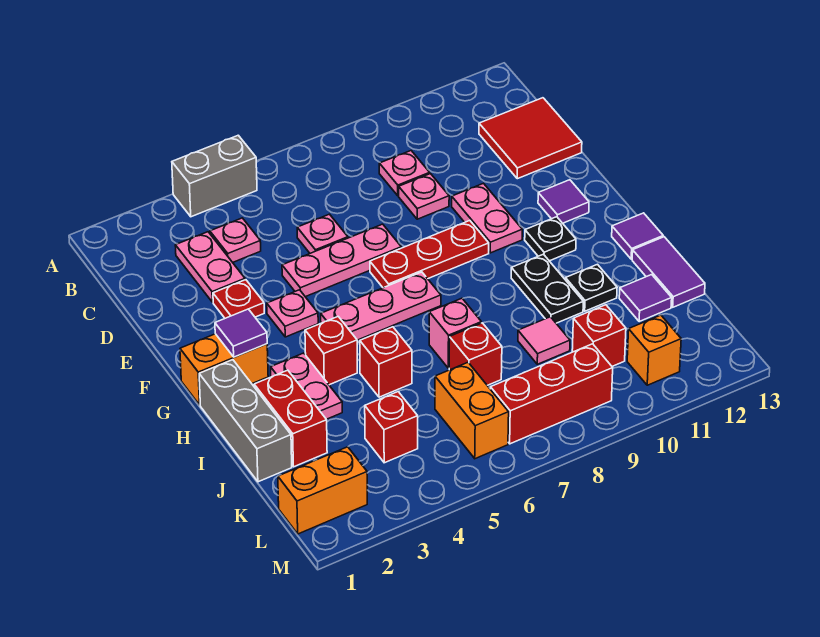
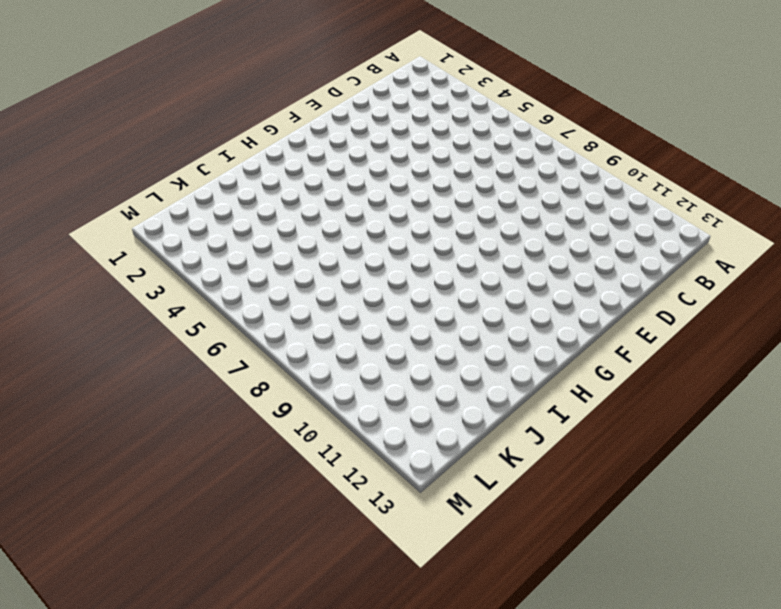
none -> grey 1x2 brick [172,135,257,217]
none -> pink 1x2 plate [175,232,245,302]
none -> pink 1x1 plate [210,218,261,262]
none -> pink 1x1 plate [379,151,430,196]

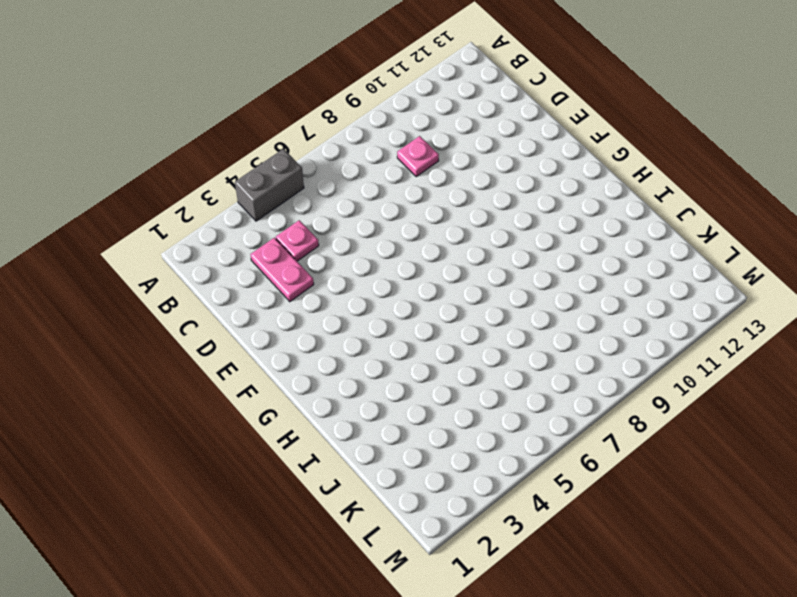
none -> red 2x2 tile [479,98,582,179]
none -> pink 1x1 plate [297,214,348,253]
none -> pink 1x1 plate [399,174,449,219]
none -> red 1x1 plate [213,280,264,318]

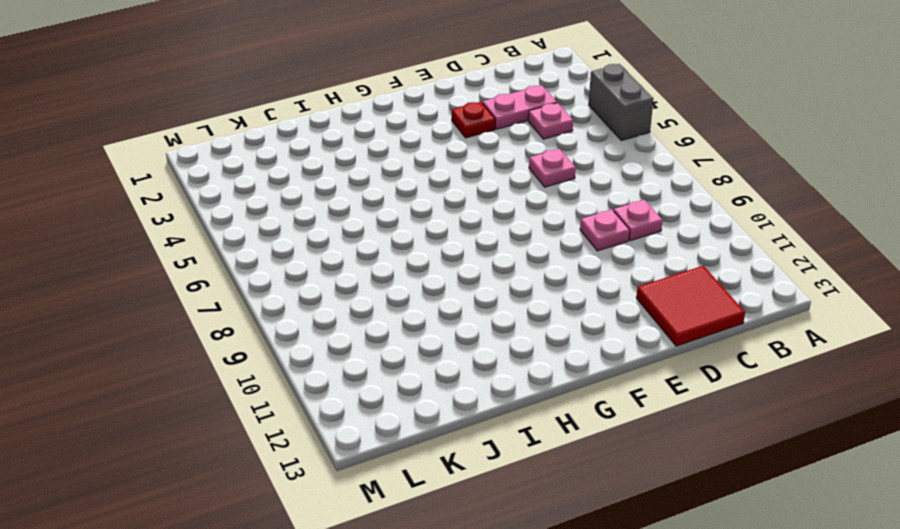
none -> pink 1x3 plate [282,224,401,297]
none -> pink 1x2 plate [452,183,522,253]
none -> pink 1x1 plate [267,290,318,337]
none -> red 1x3 plate [370,221,489,288]

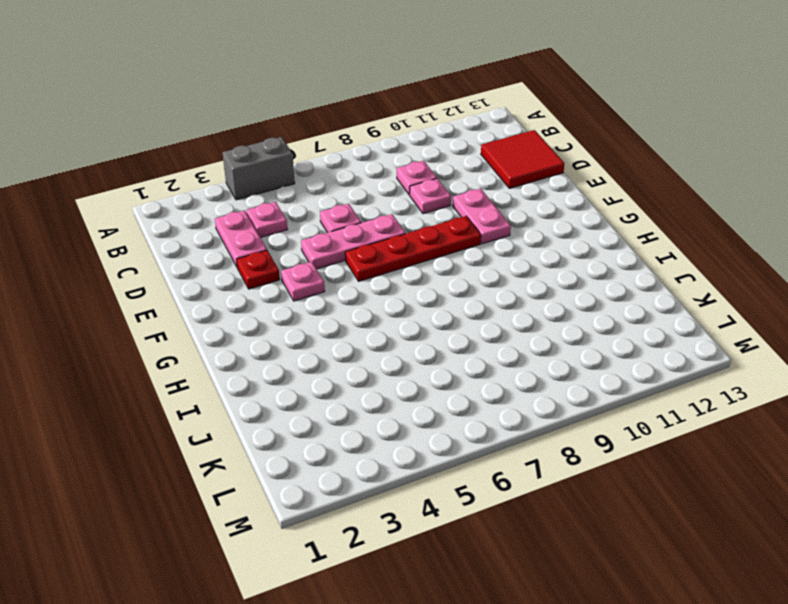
red 1x4 plate [345,216,481,281] -> red 1x3 plate [370,221,489,288]
none -> purple 1x1 tile [538,180,589,223]
none -> orange 1x2 brick [180,334,268,405]
none -> pink 1x3 plate [321,272,441,340]
none -> black 1x1 plate [525,217,576,261]

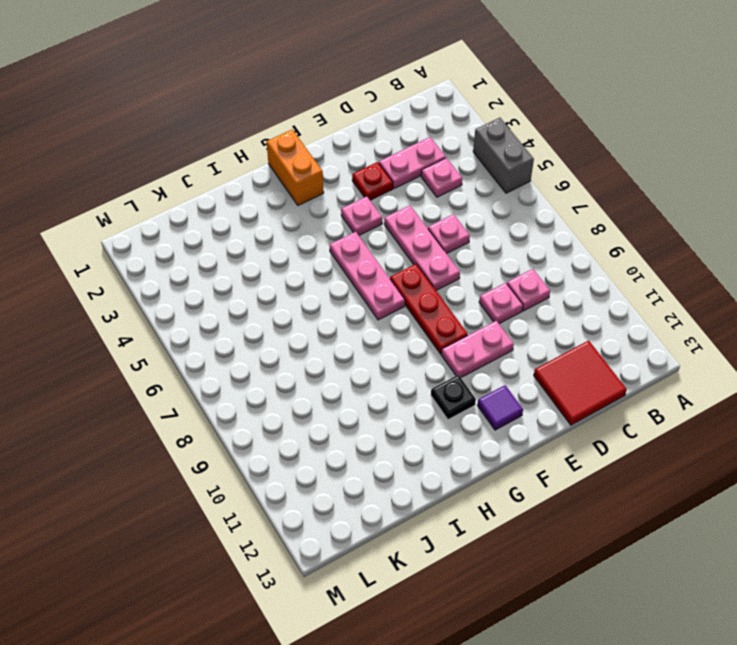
none -> grey 1x3 brick [199,360,292,482]
none -> pink 1x2 plate [271,353,342,419]
none -> red 1x1 brick [305,317,357,385]
none -> black 1x2 plate [511,254,583,323]

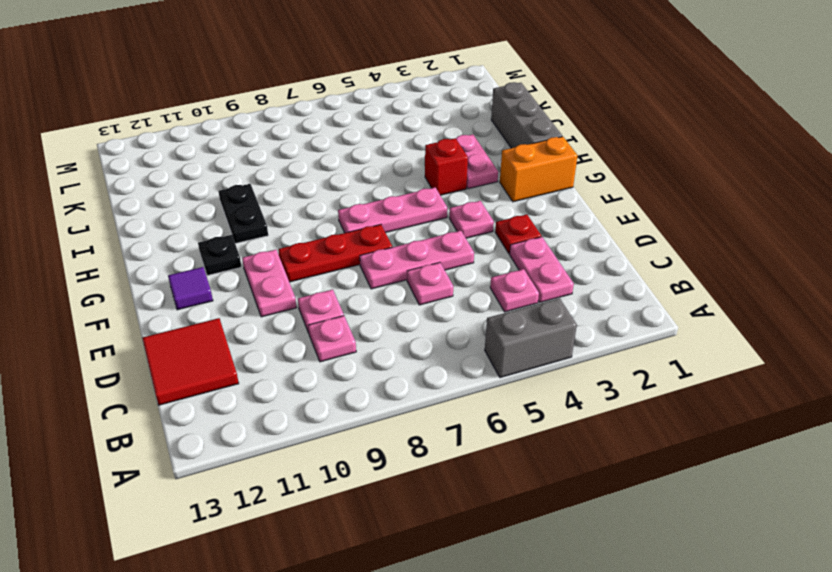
none -> purple 1x1 tile [612,213,663,259]
none -> red 1x2 brick [254,370,327,467]
none -> red 1x1 brick [360,327,412,397]
none -> pink 1x1 brick [429,298,481,368]

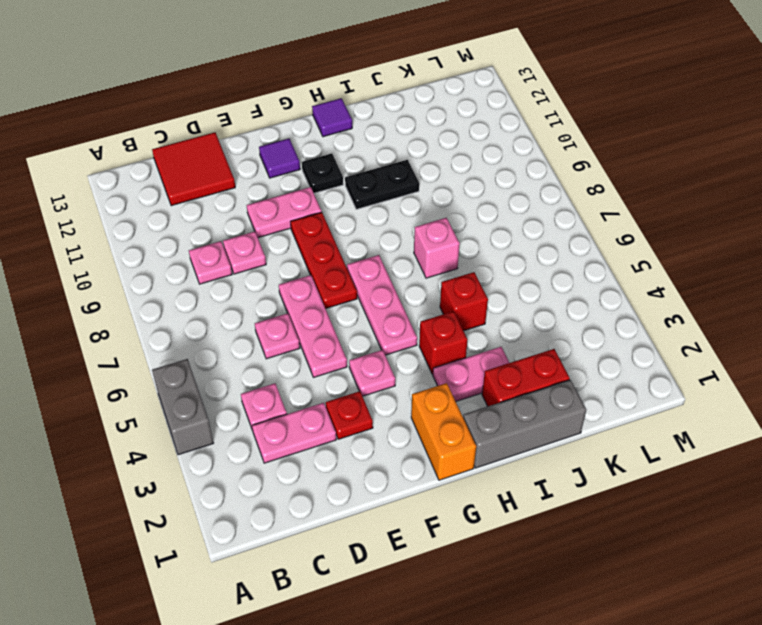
none -> black 1x1 plate [565,264,617,311]
none -> purple 1x2 tile [632,237,705,307]
none -> red 1x1 brick [449,323,502,385]
none -> pink 1x1 tile [518,317,570,364]

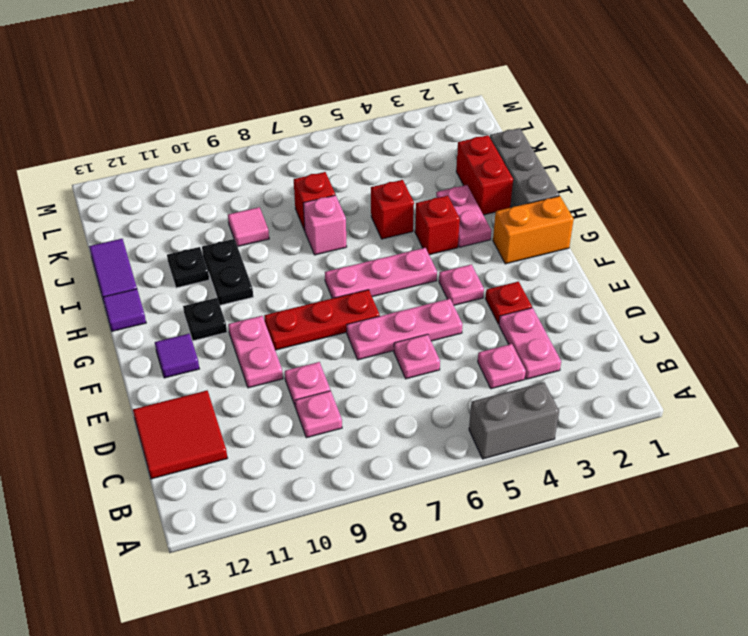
none -> purple 1x1 tile [619,275,672,322]
none -> red 1x1 brick [365,392,418,463]
none -> orange 1x2 brick [435,363,509,459]
none -> red 1x1 brick [572,305,626,366]

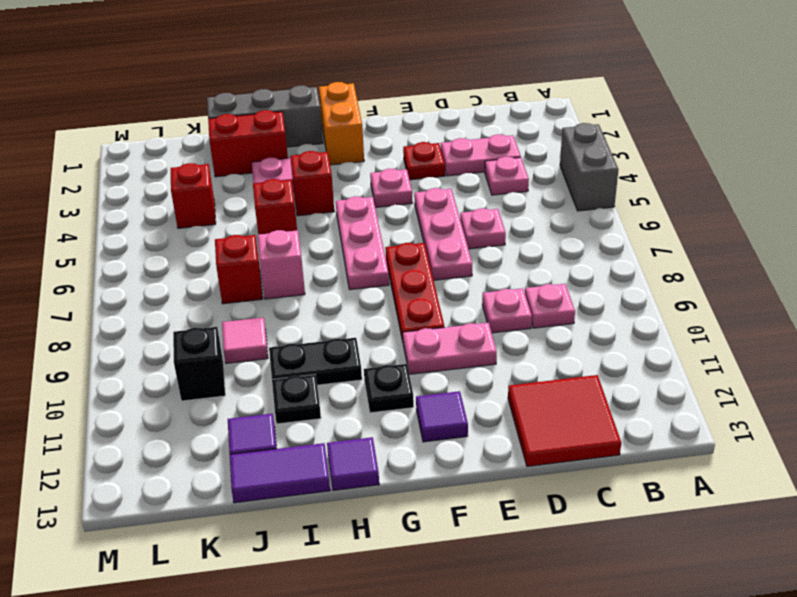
black 1x1 brick [173,327,225,401] -> red 1x1 brick [572,305,626,366]
none -> orange 1x2 brick [435,363,509,459]
none -> orange 1x2 brick [278,447,367,534]
none -> red 1x3 brick [490,344,613,444]
none -> orange 1x1 brick [627,315,681,385]

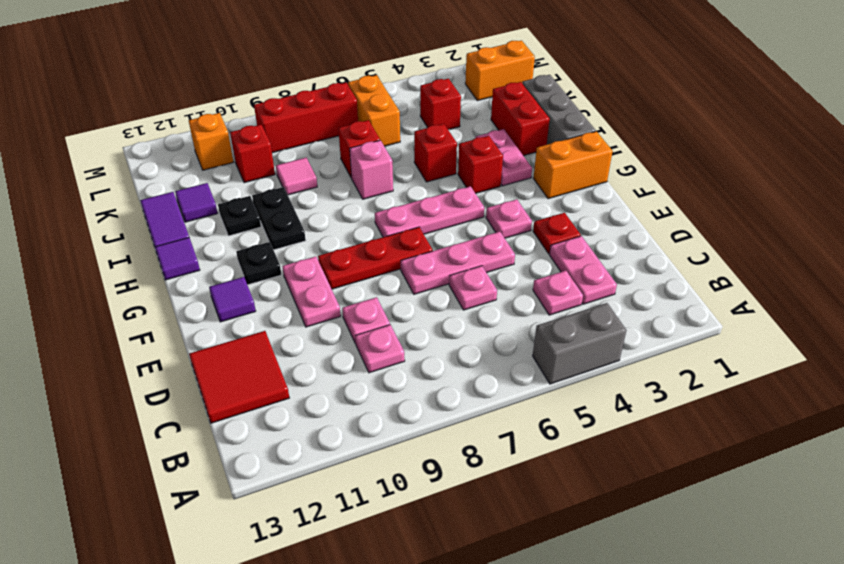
none -> purple 1x1 tile [215,309,267,357]

